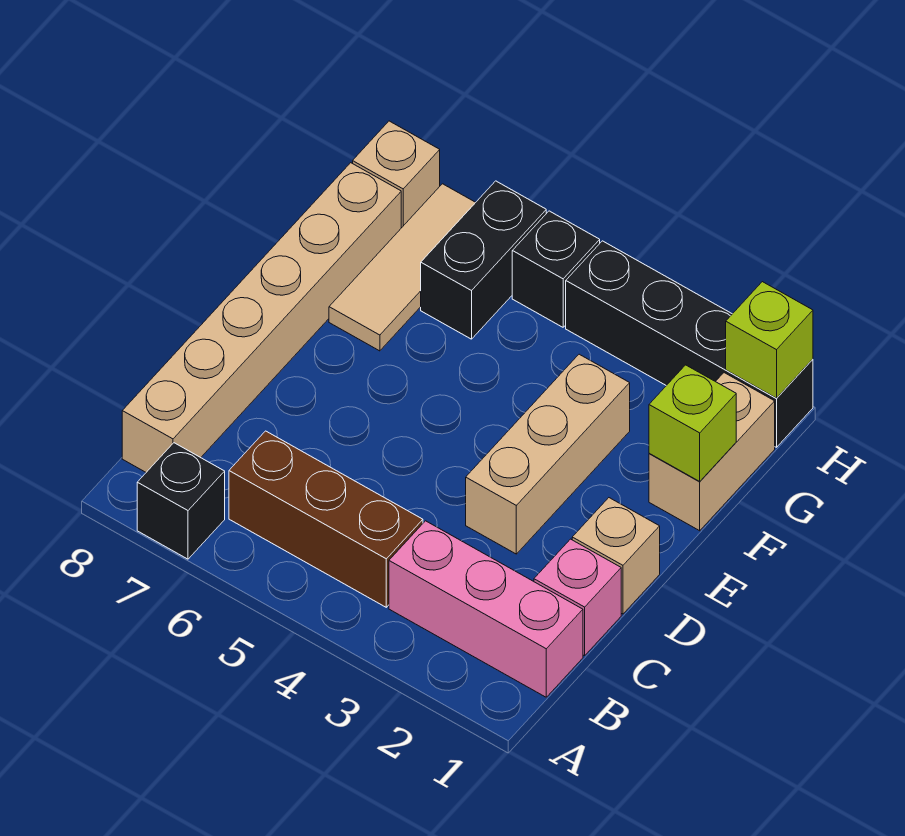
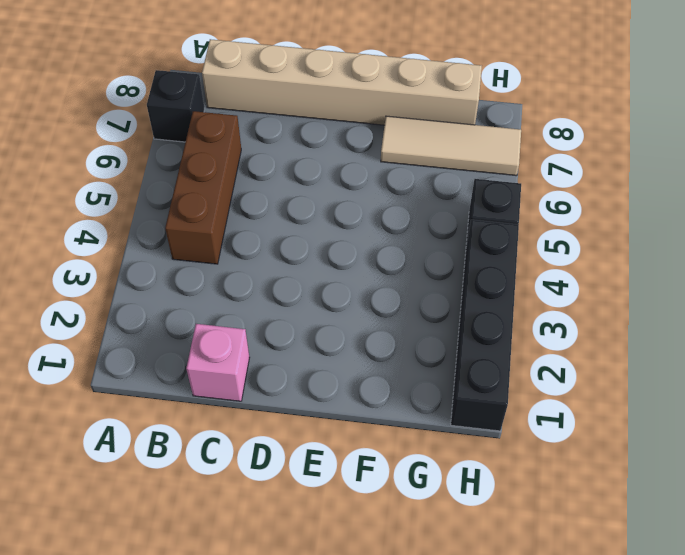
none -> pink 1x3 brick [389,521,583,697]
none -> tan 1x1 brick [572,498,660,614]
none -> tan 1x3 brick [466,354,630,554]

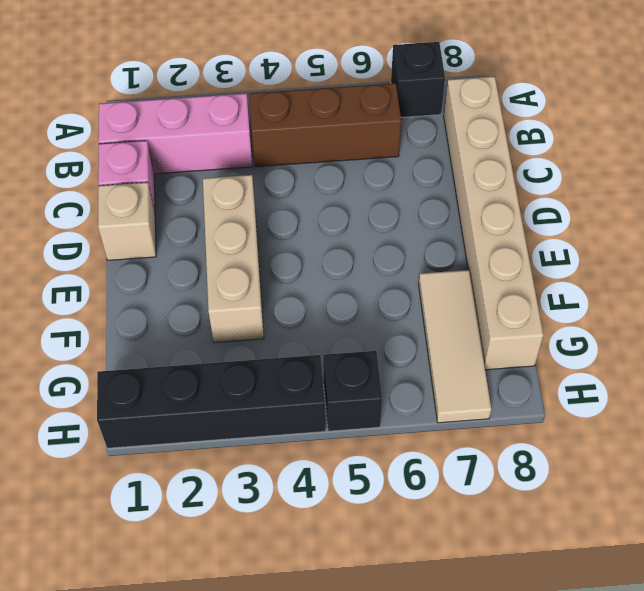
none -> tan 1x2 brick [649,373,775,531]
none -> black 1x2 brick [421,181,546,339]
none -> tan 1x1 brick [353,121,440,228]

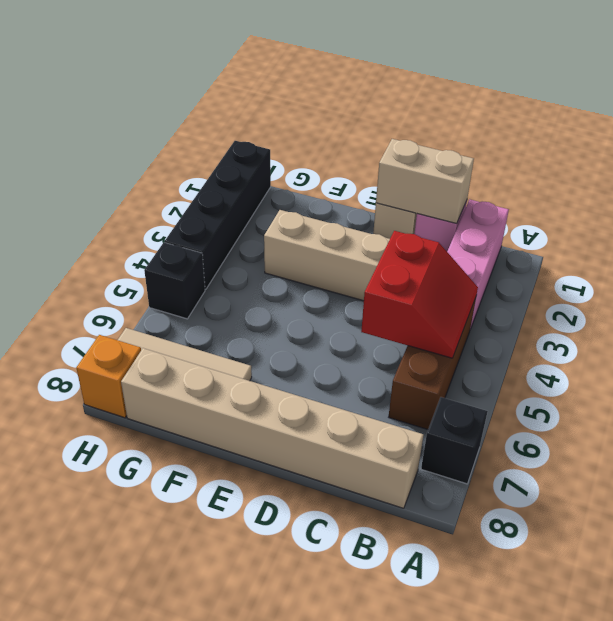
red 2x2 slope [361,231,478,358] -> none
tan 1x2 brick [376,139,474,223] -> tan 1x2 brick moved to [649,373,775,531]
orange 1x1 brick [76,335,141,418] -> tan 1x1 brick [353,121,440,228]
none -> black 1x2 brick [421,181,546,339]
none -> lime 1x1 brick [649,365,736,481]
none -> lime 1x1 brick [726,282,813,398]

